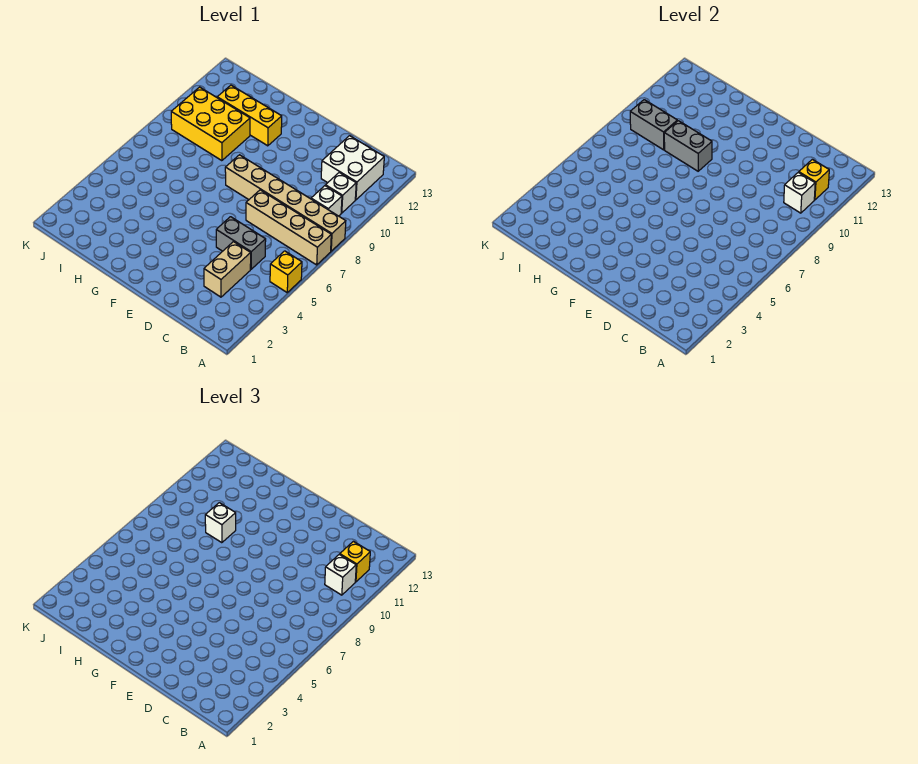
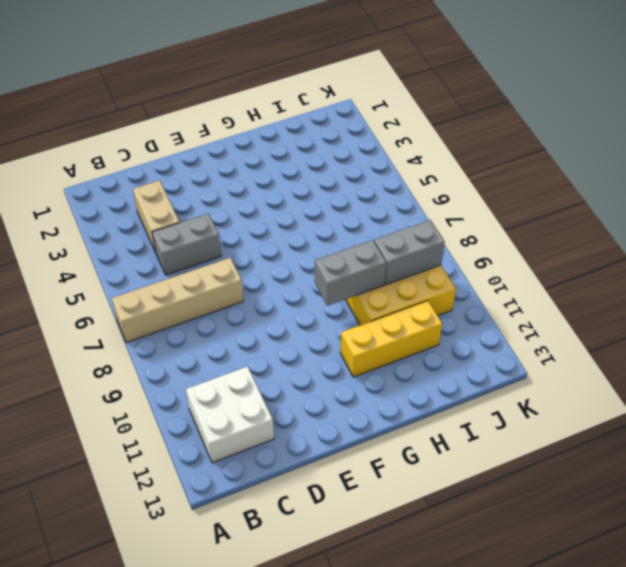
none -> yellow 1x1 brick [270,251,302,292]
none -> tan 1x6 brick [225,155,346,251]
none -> white 1x1 brick [311,186,342,216]

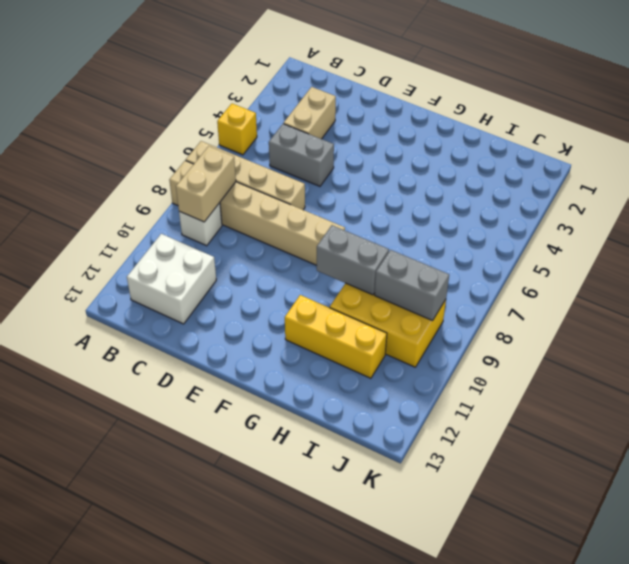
tan 1x2 brick [176,146,236,222] -> none
none -> white 1x1 brick [325,173,356,213]
none -> white 1x1 brick [784,172,815,213]
none -> yellow 1x1 brick [799,159,829,200]

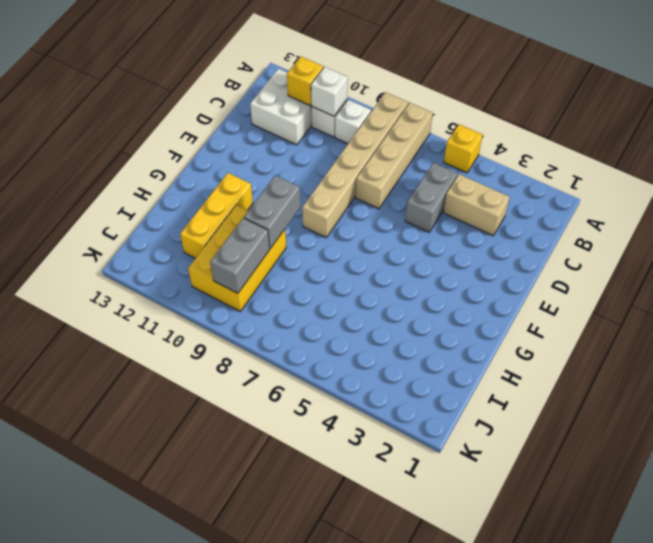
none -> white 1x1 brick [325,554,356,595]
none -> yellow 1x1 brick [340,541,370,582]
none -> white 1x1 brick [205,503,236,543]

